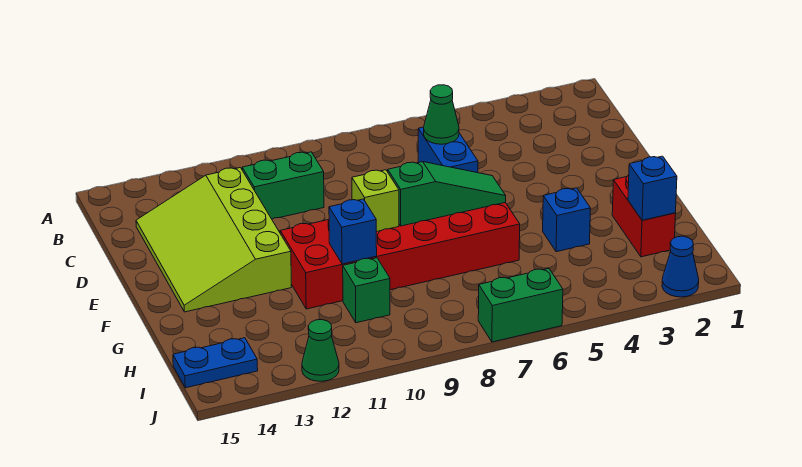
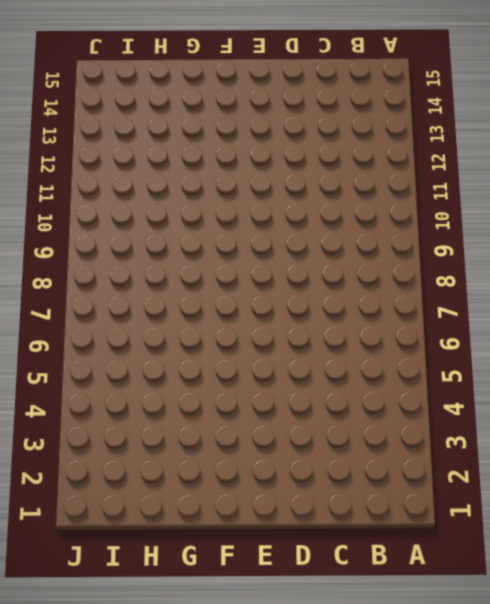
none -> blue 1x2 brick [418,127,478,173]
none -> green 1x2 brick [242,152,324,219]
none -> lime 3x4 slope [136,168,291,312]

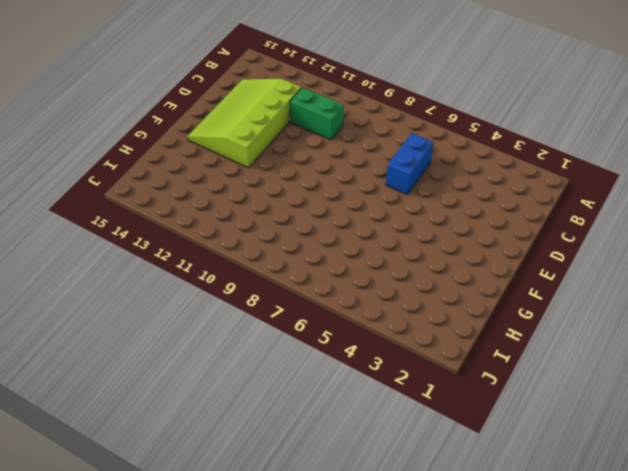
none -> red 2x6 brick [280,203,520,309]
none -> red 1x2 brick [612,175,676,257]
none -> blue 1x1 brick [543,188,590,252]

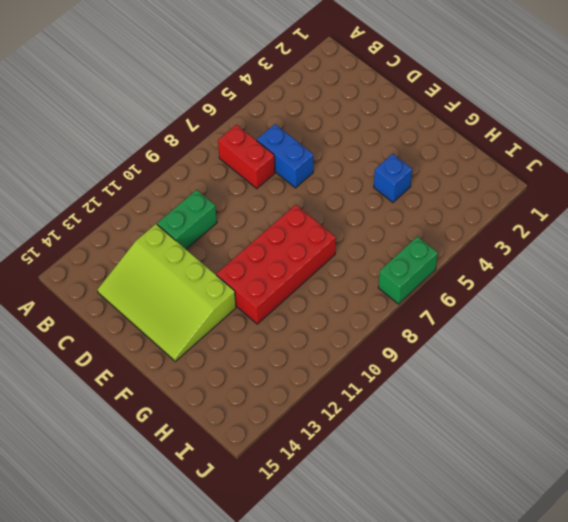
red 1x2 brick [218,125,275,189] -> red 1x2 brick moved to [612,175,676,257]
red 2x4 brick [217,205,336,324] -> red 2x6 brick [280,203,520,309]
none -> green 1x1 brick [343,258,390,323]
none -> blue 1x2 plate [173,338,258,388]
none -> blue 1x1 cone [662,236,699,297]

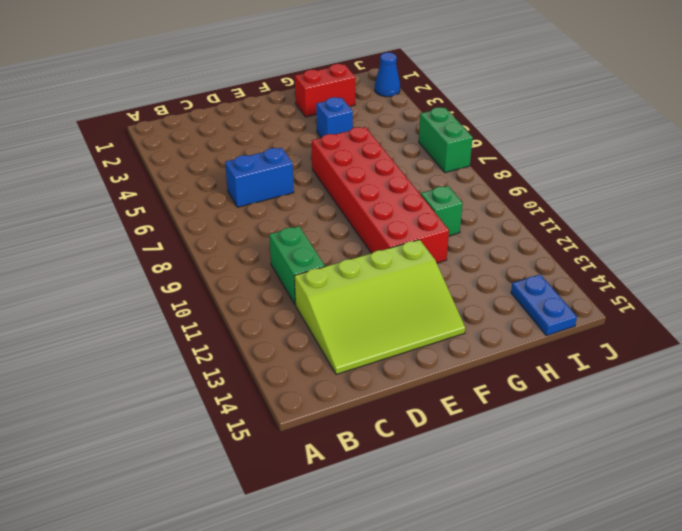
none -> green 1x1 cone [302,320,339,381]
none -> green 1x1 cone [424,85,459,144]
none -> green 1x3 slope [388,162,506,226]

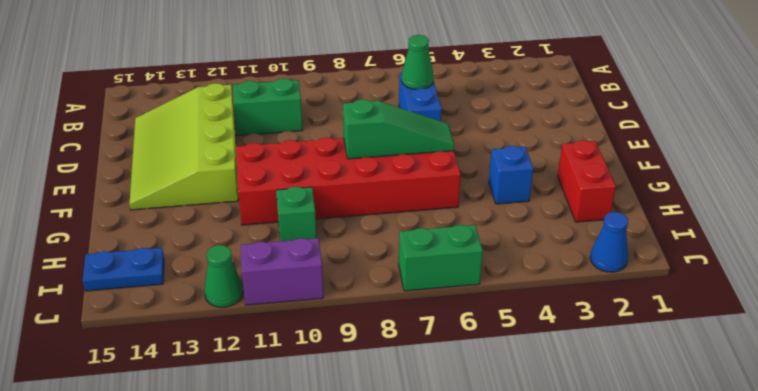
purple 1x2 brick [241,238,323,305] -> none
none -> lime 1x1 brick [352,170,399,232]
none -> blue 1x1 brick [329,199,377,264]
none -> blue 1x1 brick [628,156,677,220]

